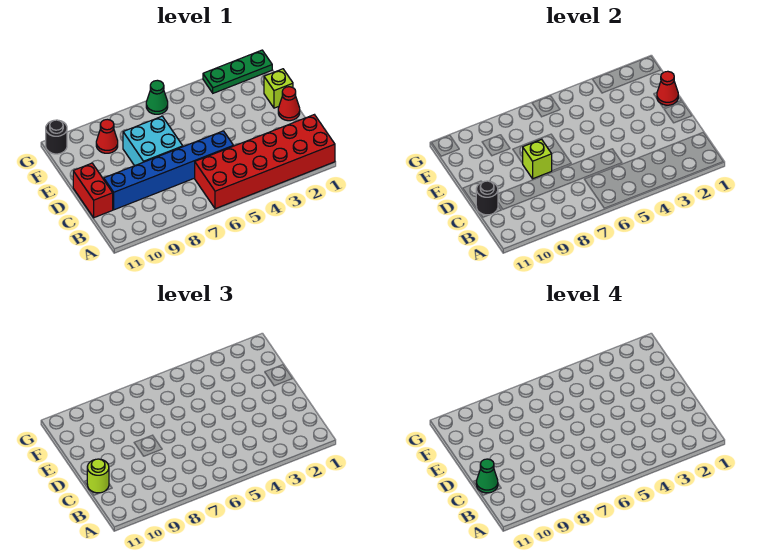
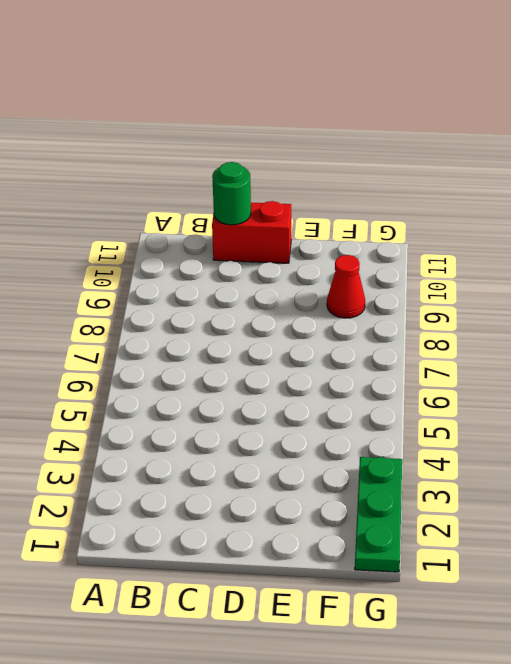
green 1x1 round brick [212,162,251,225] -> black 1x1 round brick [476,181,498,215]
none -> red 2x6 brick [195,115,335,209]
none -> blue 1x6 brick [104,131,233,210]
none -> red 1x1 cone [278,87,300,121]

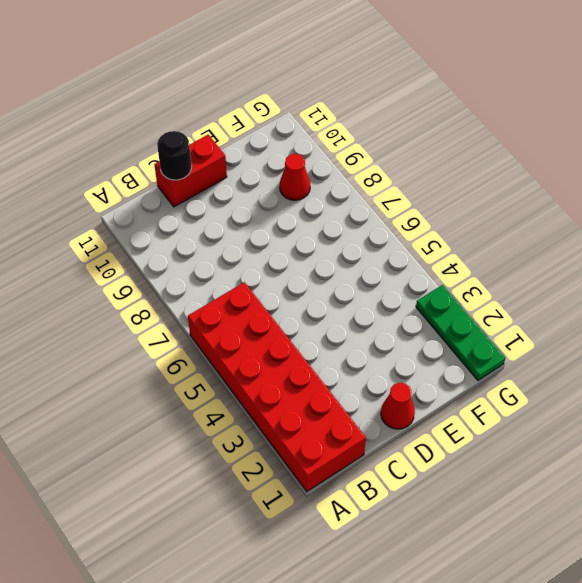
none -> blue 1x6 brick [104,131,233,210]
none -> cyan 2x2 brick [123,116,183,166]
none -> lime 1x1 brick [264,69,293,108]

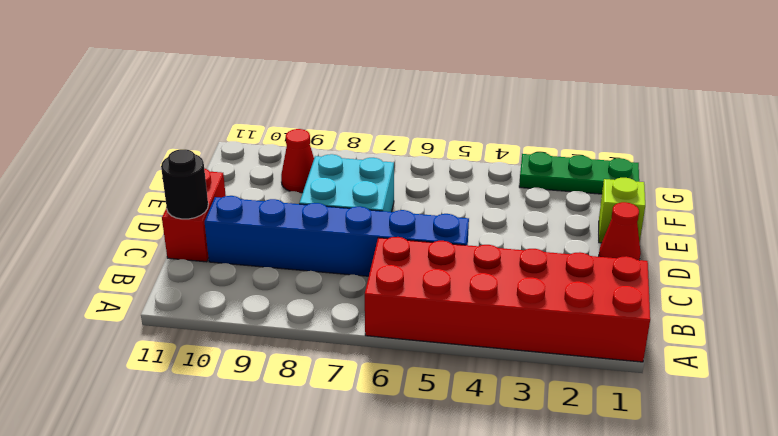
none -> green 1x1 cone [146,80,168,114]
none -> black 1x1 round brick [46,120,67,154]
none -> lime 1x1 brick [522,139,552,179]

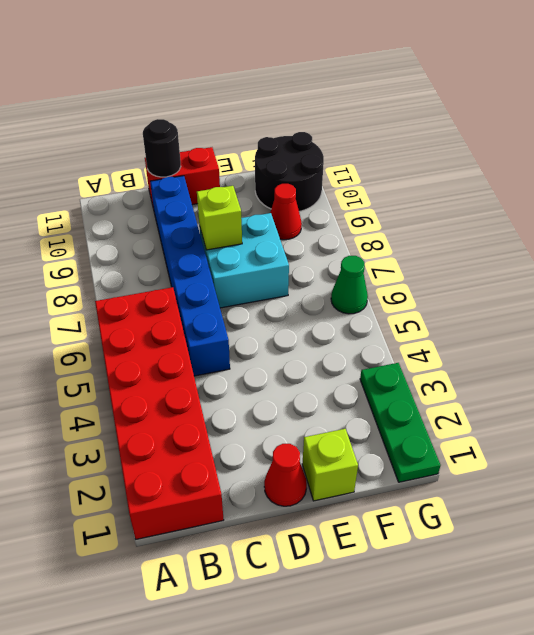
black 2x2 round brick [255,132,324,211] -> black 1x1 round brick [46,120,67,154]
none -> red 1x1 cone [657,71,678,105]
none -> lime 1x1 round brick [87,459,109,493]
none -> green 1x1 cone [476,459,498,493]

